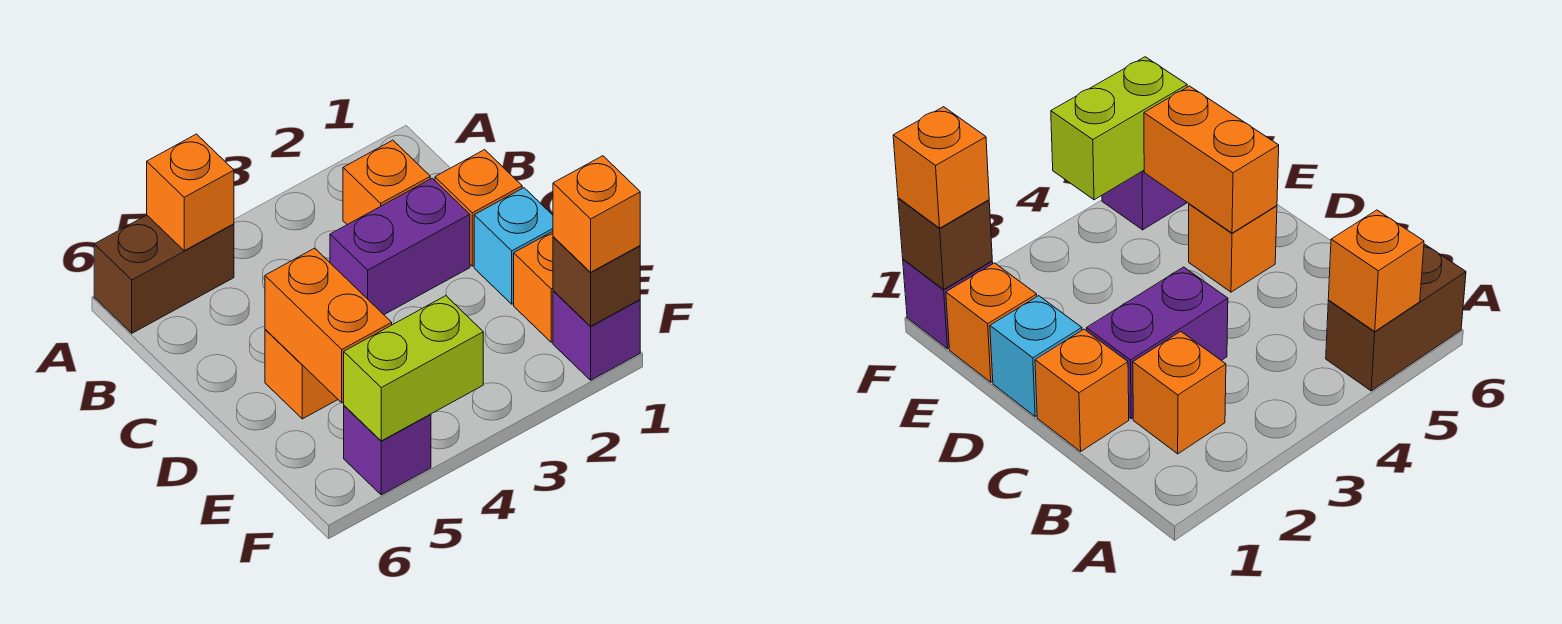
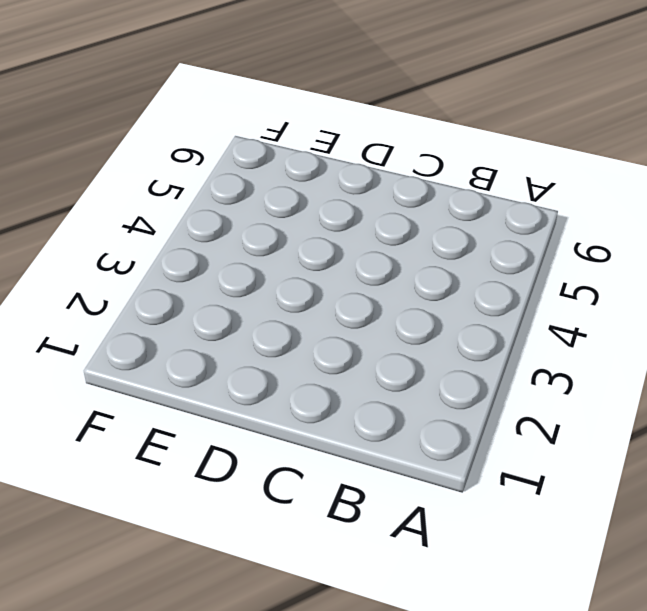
none -> brown 1x2 brick [94,215,234,333]
none -> orange 1x1 brick [343,140,430,225]
none -> orange 1x1 brick [435,150,522,266]

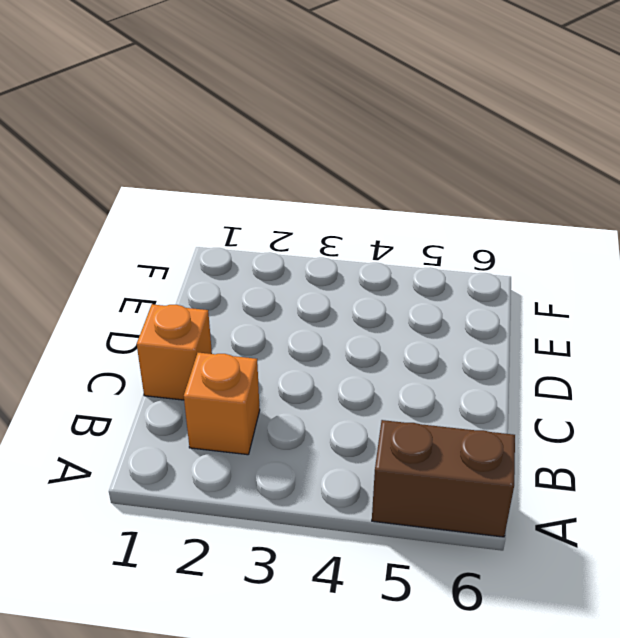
none -> purple 1x2 brick [330,178,470,315]
none -> cyan 1x1 brick [474,188,553,304]
none -> orange 1x1 brick [265,329,338,419]

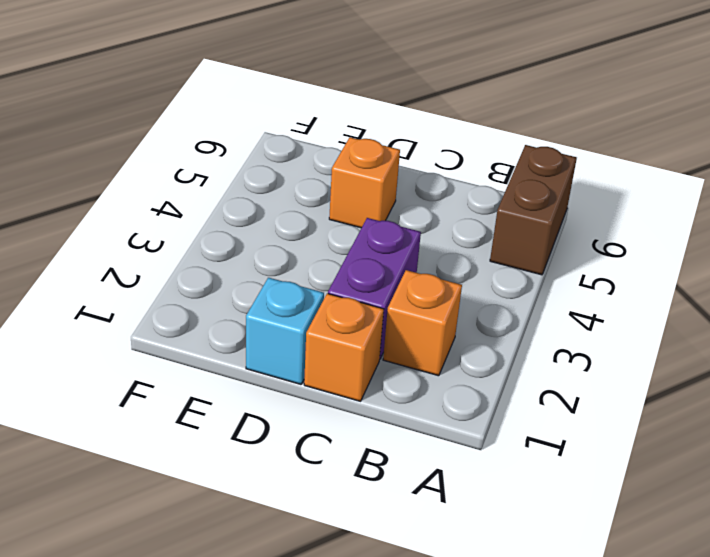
none -> orange 1x1 brick [514,232,553,342]
none -> purple 1x1 brick [553,291,640,380]
none -> purple 1x1 brick [344,406,431,495]

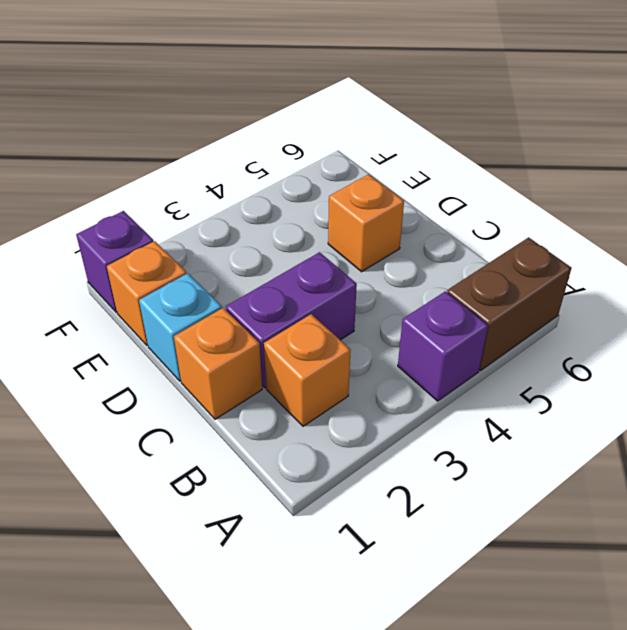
purple 1x1 brick [398,291,488,401] -> purple 1x1 brick moved to [344,406,431,495]
none -> orange 1x1 brick [147,134,234,251]
none -> orange 1x2 brick [265,248,392,403]
none -> brown 1x1 brick [553,237,640,326]

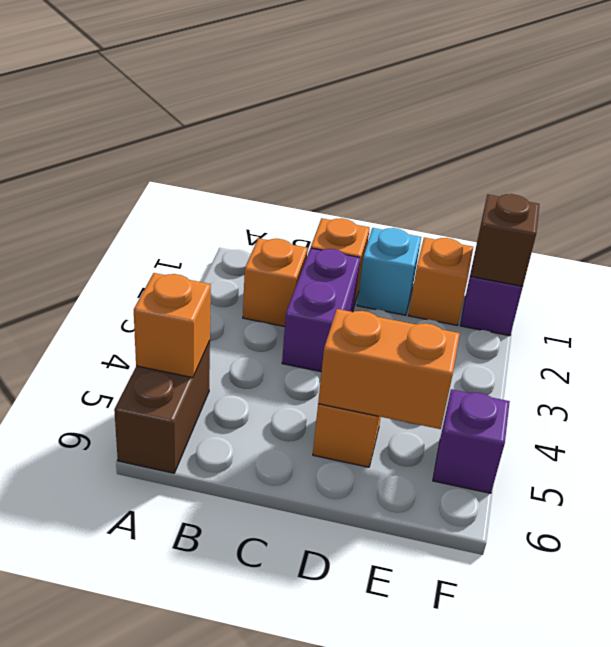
none -> lime 1x2 brick [343,296,483,441]
none -> orange 1x1 brick [553,156,640,272]

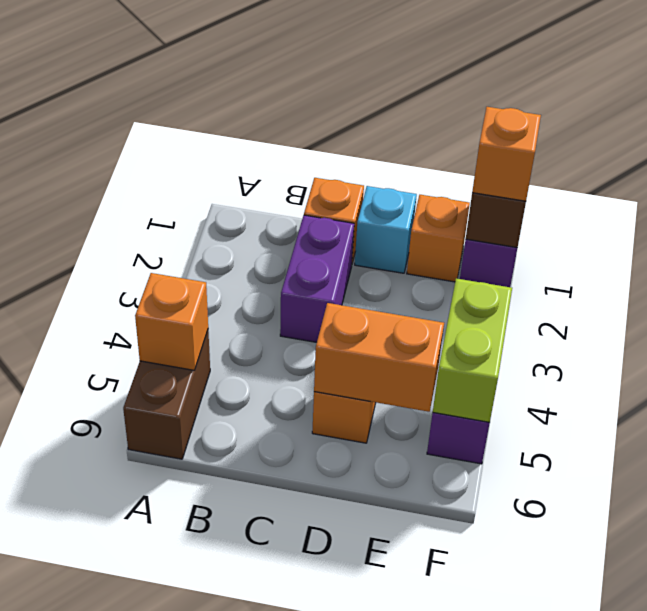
none -> orange 1x1 brick [343,140,430,225]

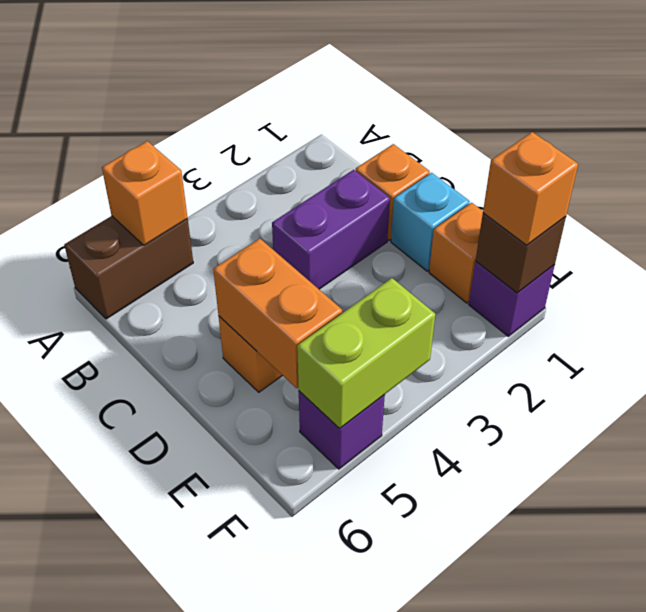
none -> orange 1x1 brick [343,140,430,225]

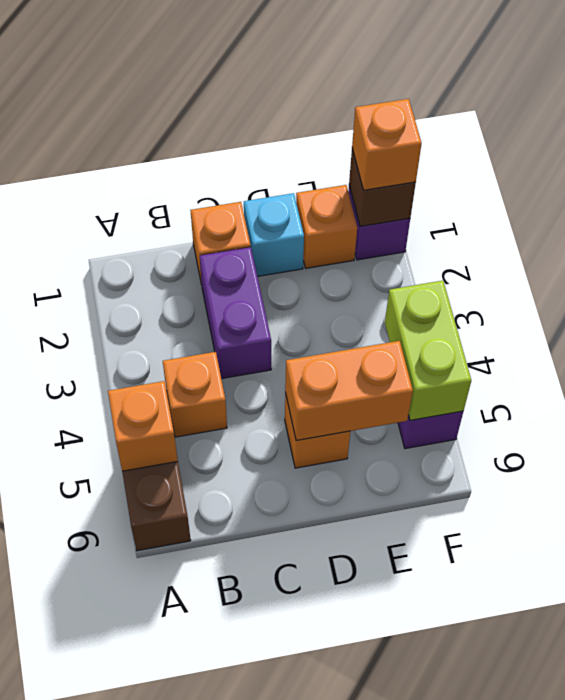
orange 1x1 brick [163,352,227,437] -> orange 1x1 brick moved to [343,140,430,225]

